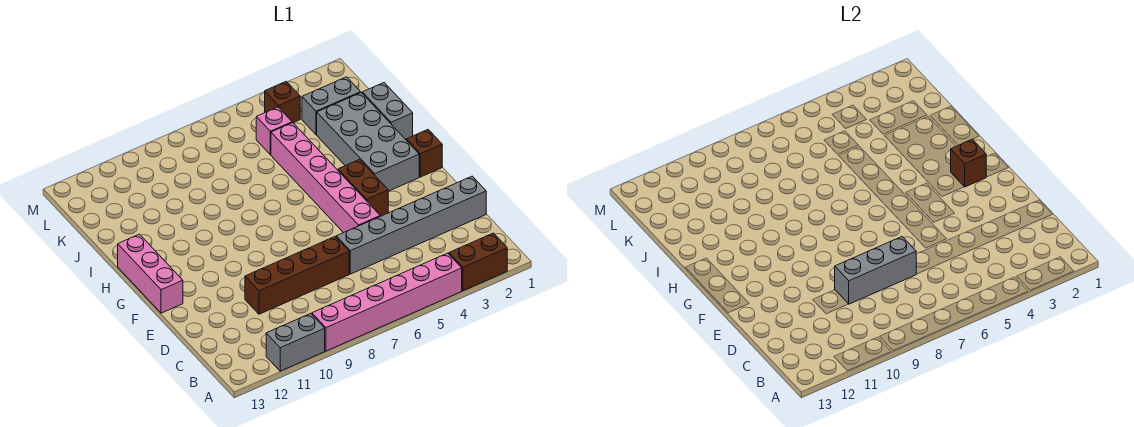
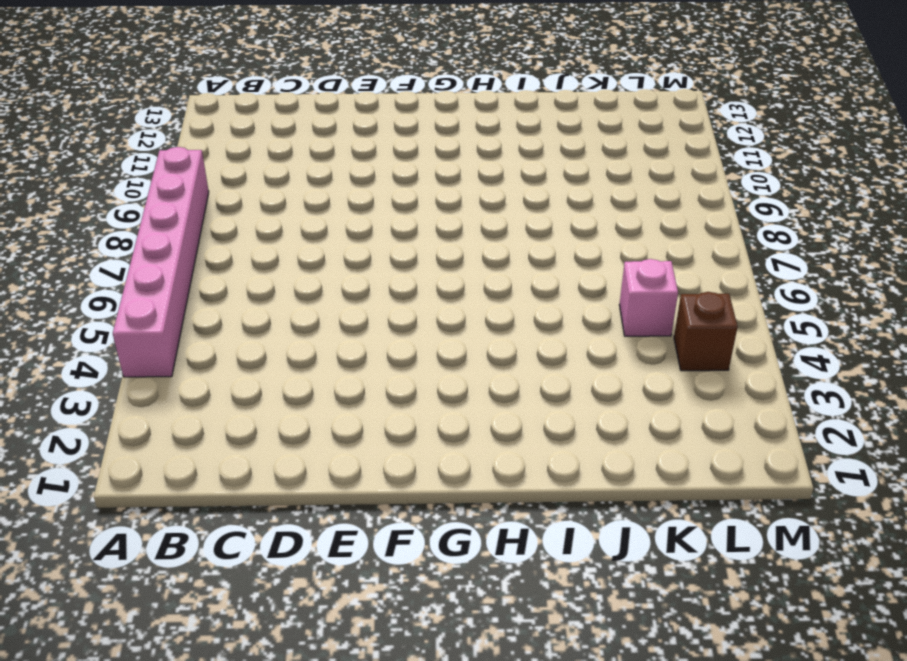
none -> brown 1x2 brick [449,233,507,291]
none -> grey 1x2 brick [266,313,325,371]
none -> grey 1x6 brick [336,176,486,274]

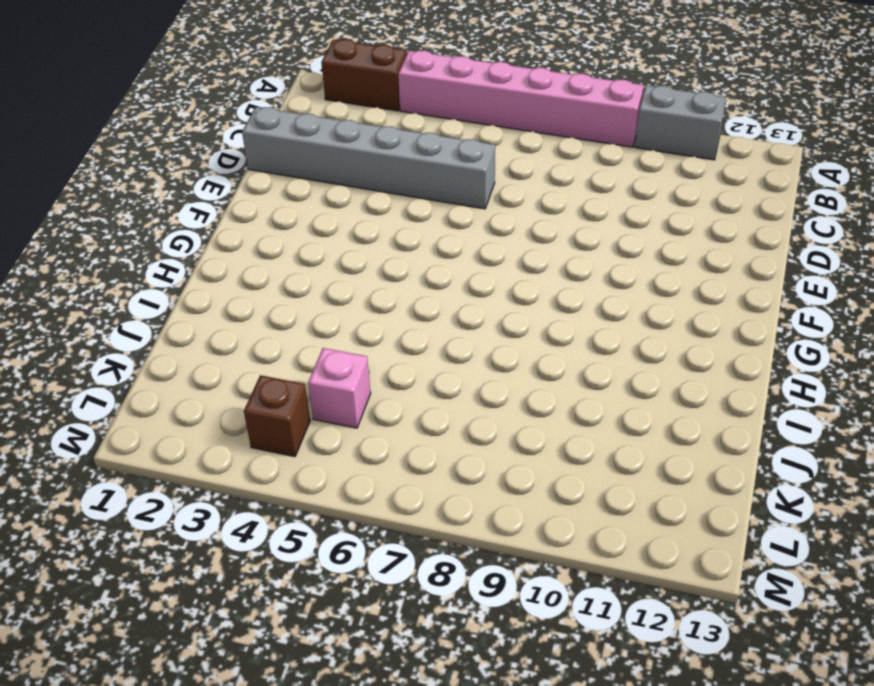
none -> brown 1x4 brick [245,237,349,314]
none -> pink 1x6 brick [271,123,380,233]
none -> brown 1x2 brick [338,160,388,216]

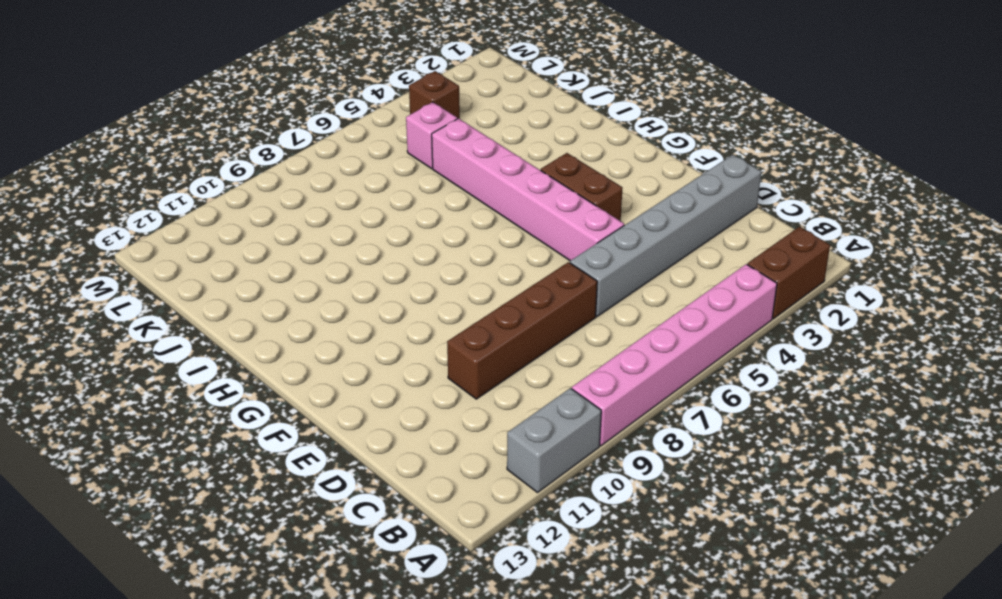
none -> pink 1x3 brick [118,234,183,313]
none -> brown 1x1 brick [406,130,442,177]
none -> grey 2x4 brick [317,93,419,191]

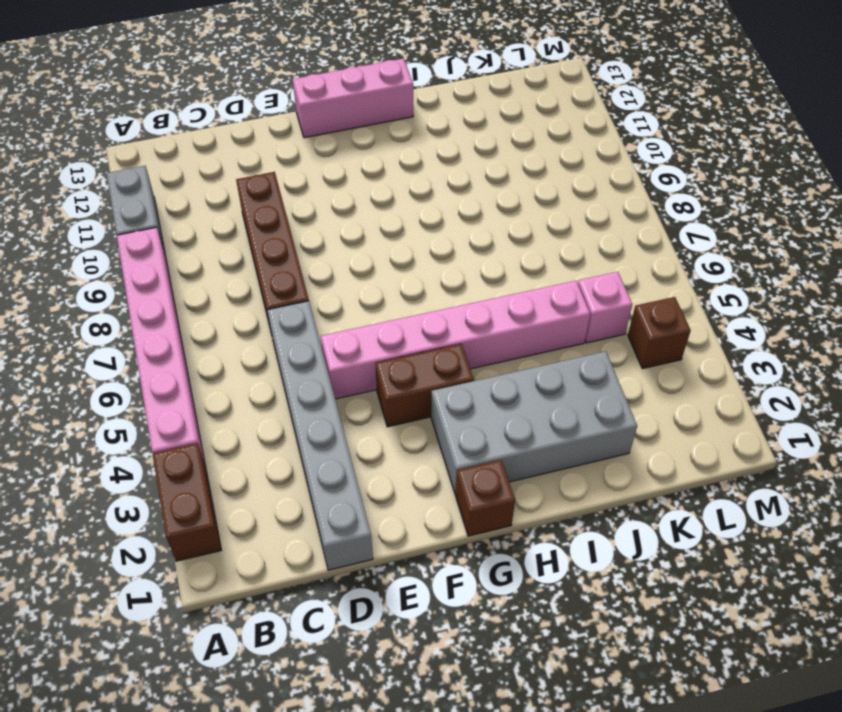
none -> grey 1x2 brick [362,83,413,139]
none -> grey 1x2 brick [302,77,361,135]
none -> grey 1x3 brick [835,237,916,304]

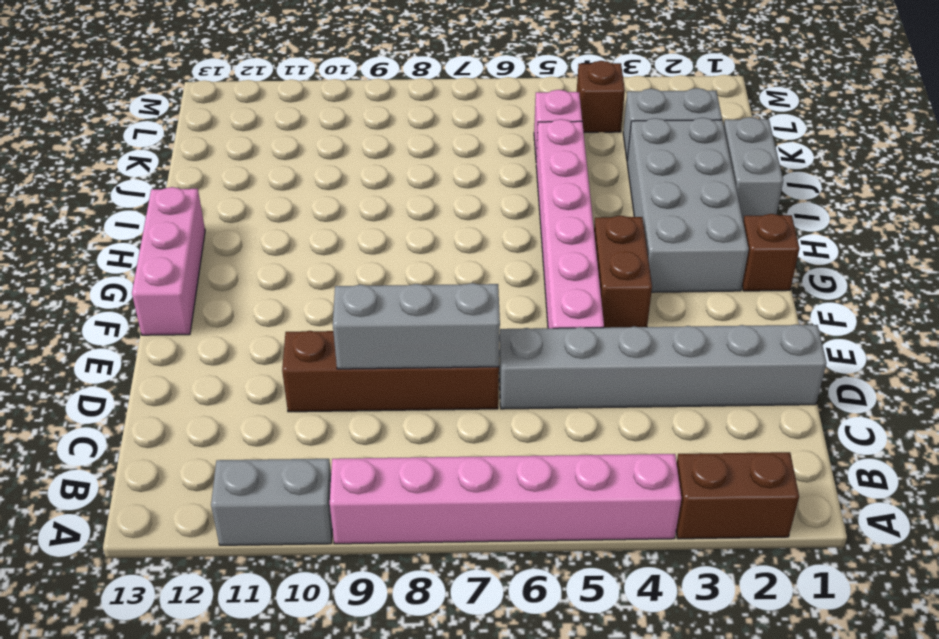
none -> brown 1x1 brick [951,139,986,187]

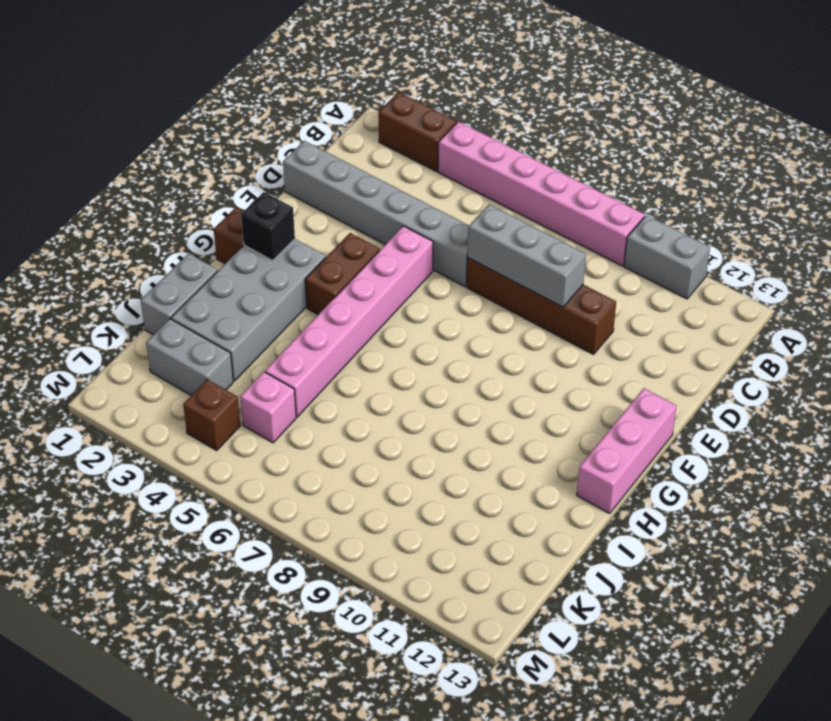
black 1x1 brick [241,192,295,260] -> brown 1x1 brick [951,139,986,187]

